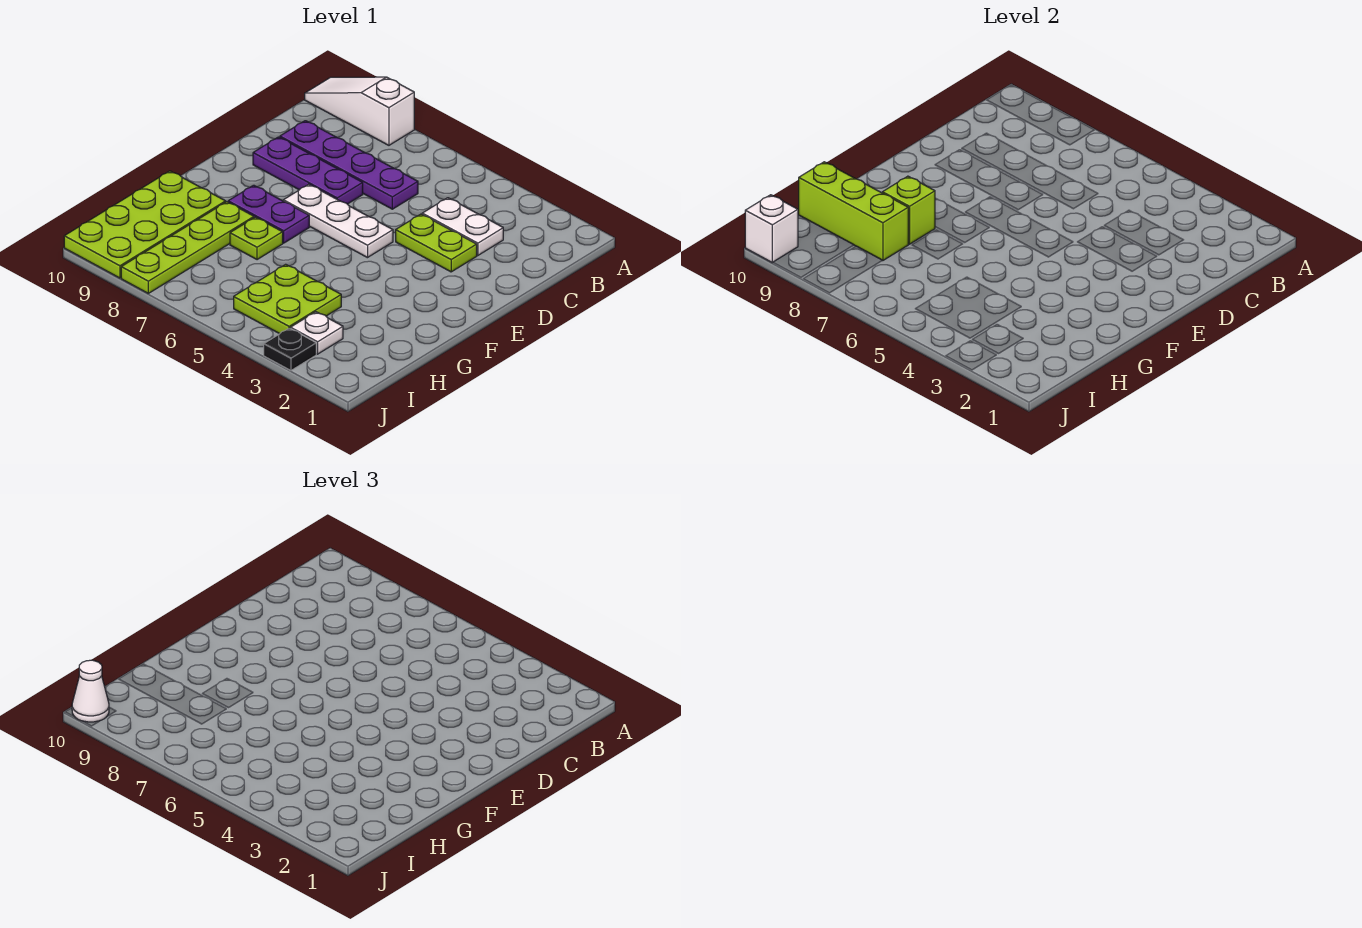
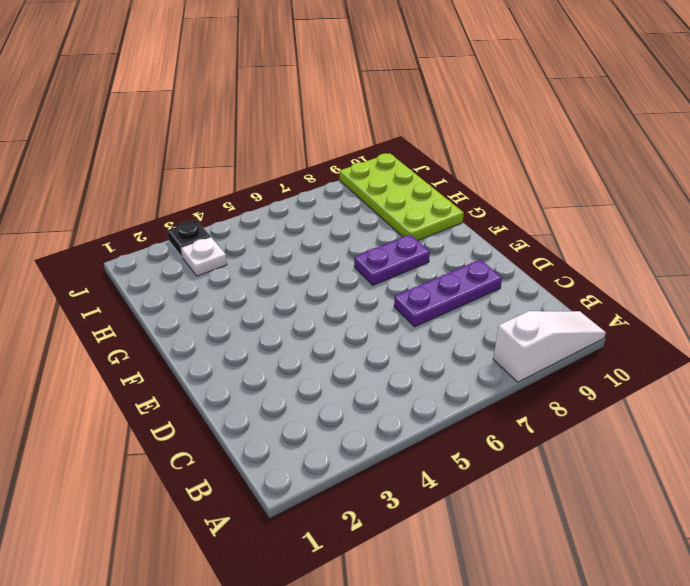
none -> white 1x2 plate [422,198,503,255]
none -> purple 1x4 plate [280,121,418,209]
none -> lime 1x2 plate [396,214,477,272]

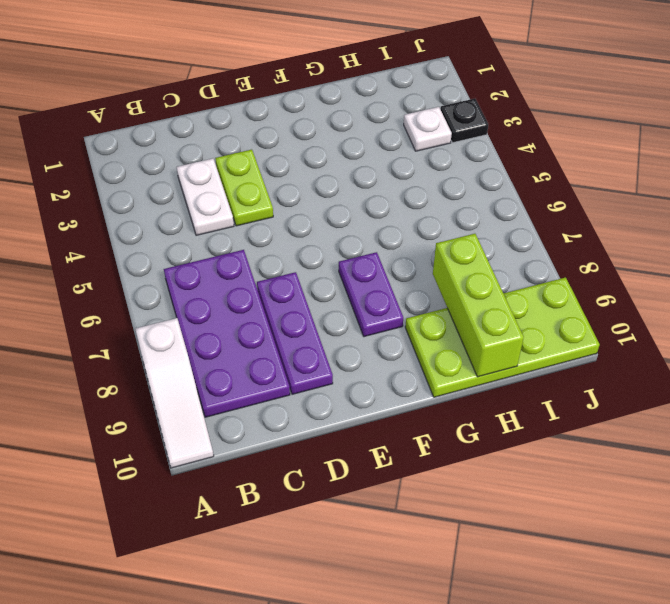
purple 2x4 plate [164,250,290,417] -> purple 1x4 plate [280,121,418,209]
none -> white 1x3 plate [283,184,393,258]
none -> lime 1x1 plate [230,217,283,260]
none -> lime 1x4 plate [121,202,254,293]

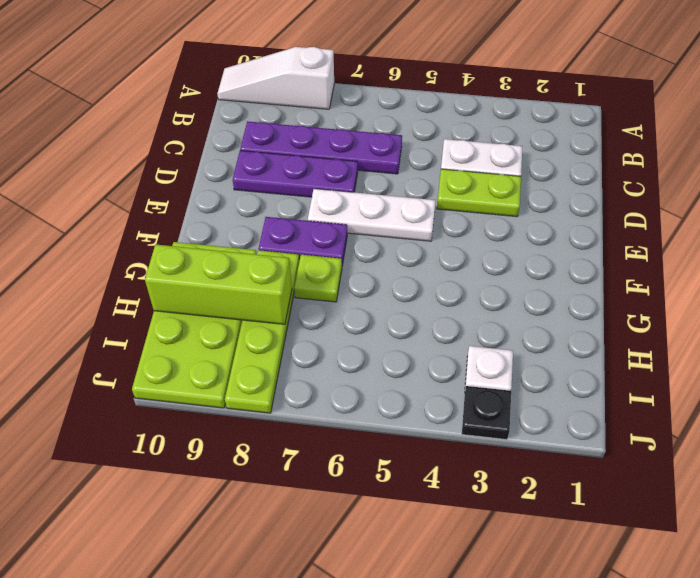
none -> lime 2x2 plate [234,264,341,334]
none -> lime 1x1 brick [882,176,935,244]
none -> white 1x1 brick [745,195,798,263]

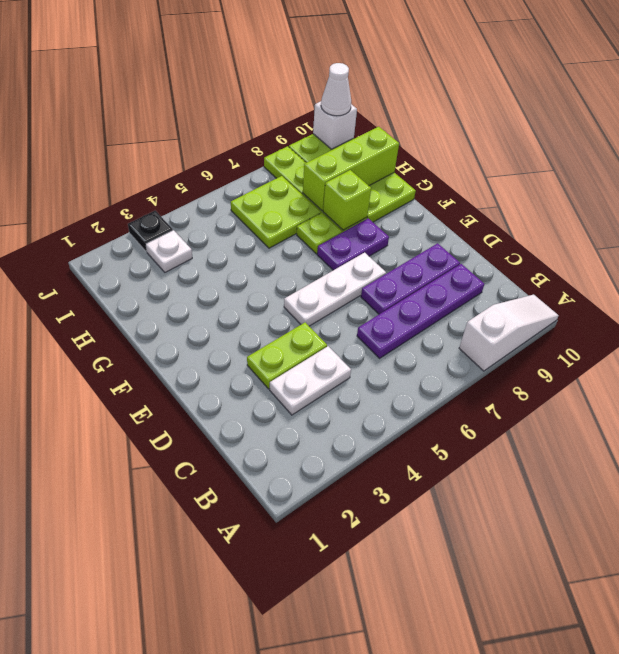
lime 2x2 plate [231,176,321,248] -> lime 2x2 plate moved to [234,264,341,334]

